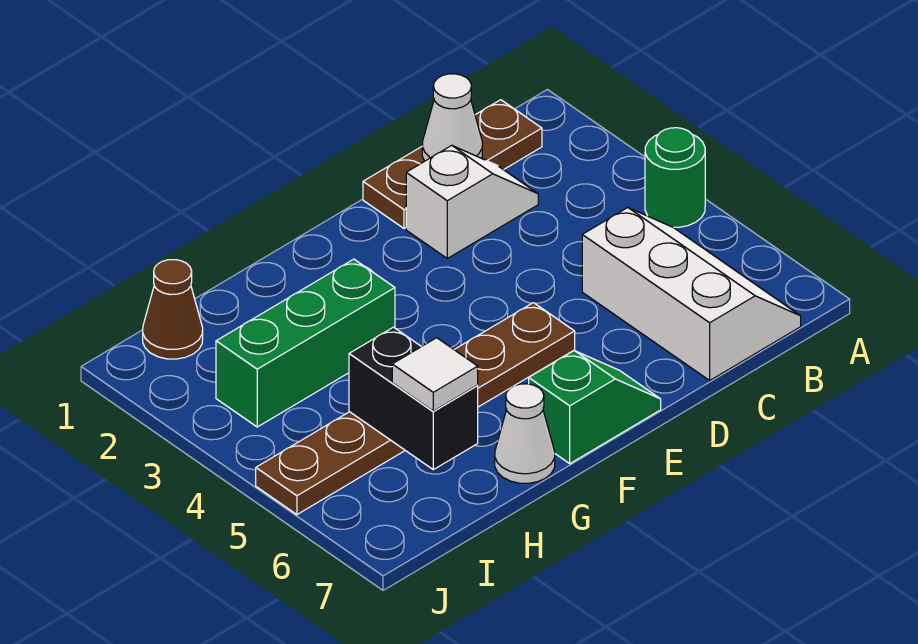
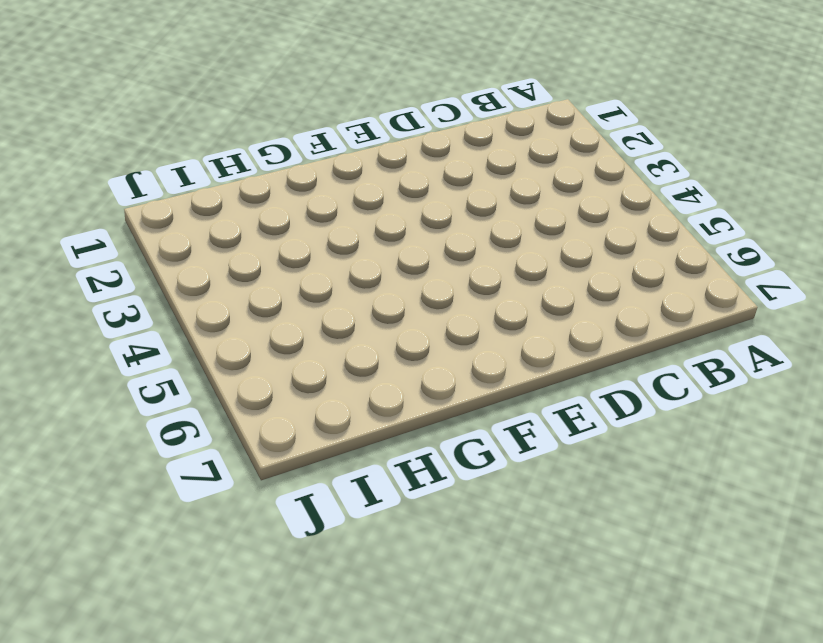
none -> green 1x1 round brick [645,128,705,227]
none -> brown 1x3 plate [363,100,542,229]
none -> white 2x3 slope [582,208,801,380]

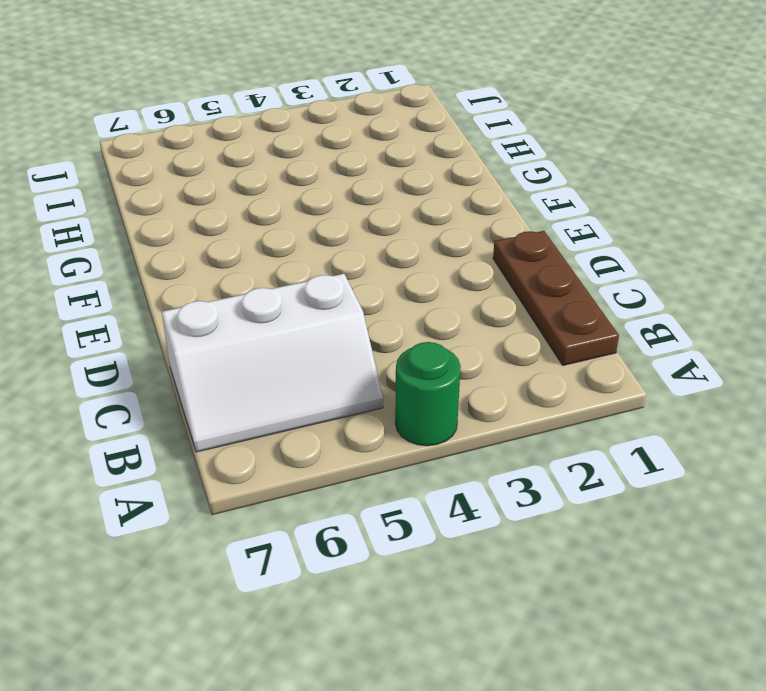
none -> white 1x2 slope [406,145,538,258]
none -> brown 1x6 plate [256,303,575,515]
none -> green 1x2 slope [529,351,661,464]

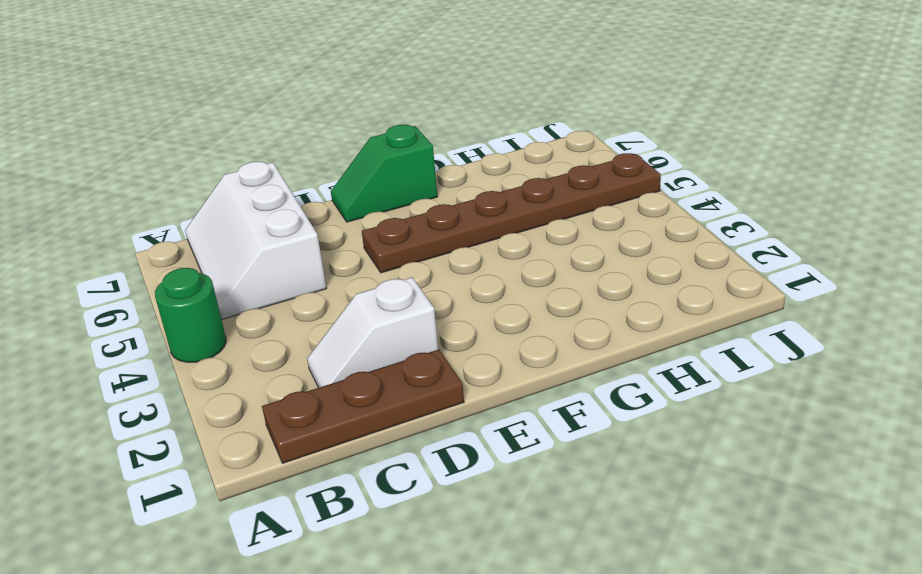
none -> green 1x3 brick [216,259,395,427]
none -> white 1x1 cone [495,384,555,483]
none -> brown 1x1 cone [143,260,203,359]

